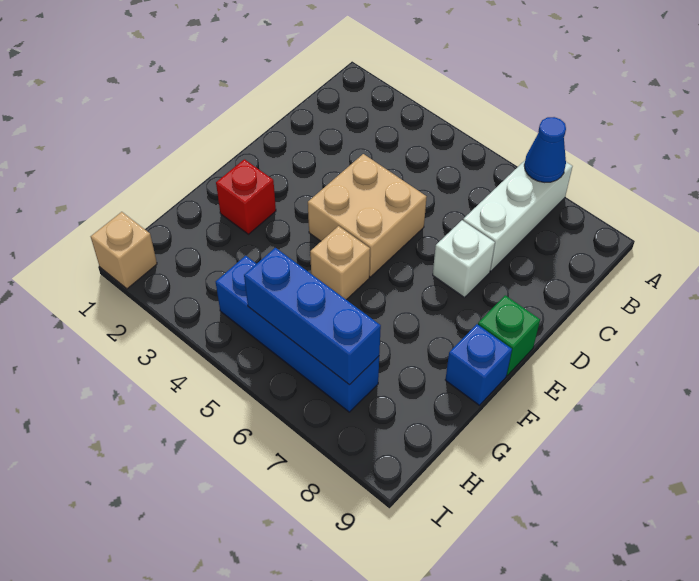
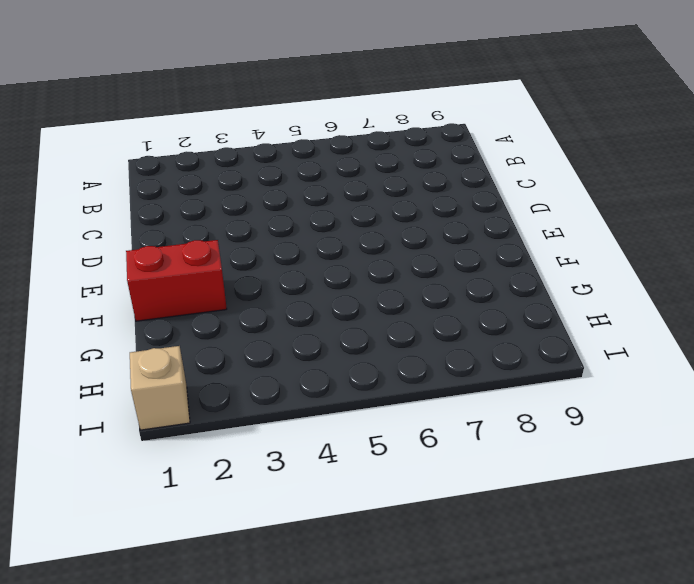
red 1x2 brick [126,240,227,321] -> red 1x1 brick [216,159,276,234]
none -> white 1x3 brick [463,161,573,271]
none -> tan 2x2 brick [308,154,426,277]

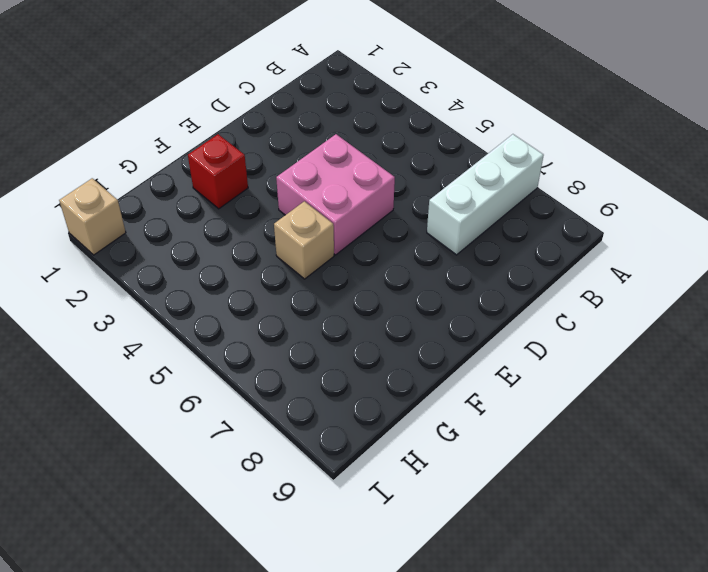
pink 2x2 brick [276,134,395,255] -> tan 2x2 brick [308,154,426,277]
none -> white 1x1 brick [433,220,495,298]
none -> green 1x1 brick [478,295,540,375]

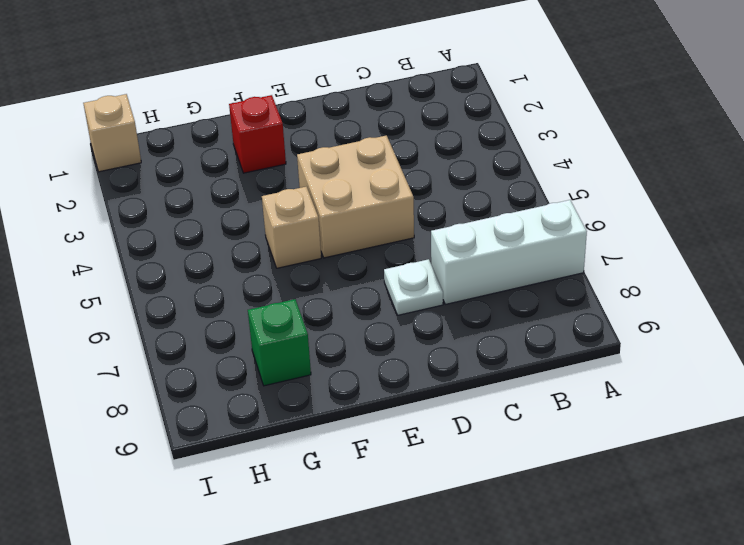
white 1x1 plate [384,259,443,315] -> white 1x1 brick [433,220,495,298]
green 1x1 brick [248,299,311,386] -> green 1x1 brick moved to [478,295,540,375]
none -> blue 1x1 brick [445,324,512,405]
none -> blue 1x4 brick [216,256,379,412]

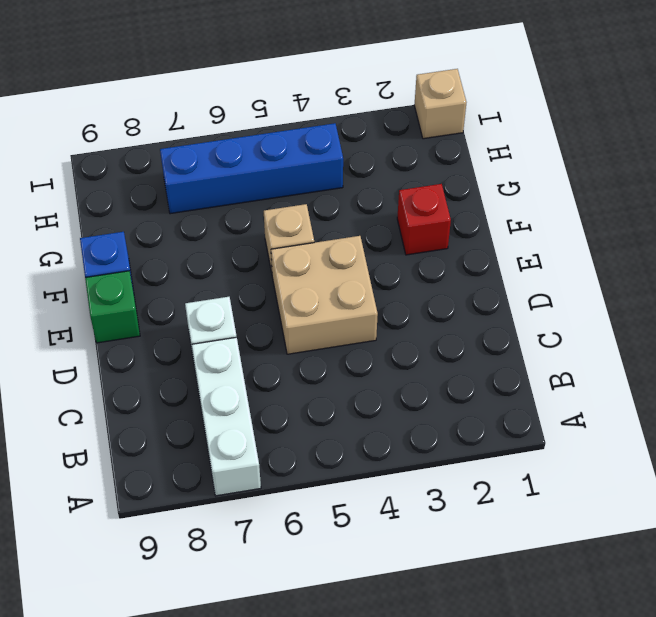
none -> blue 1x1 cone [524,117,566,182]
none -> blue 1x3 brick [244,248,381,385]

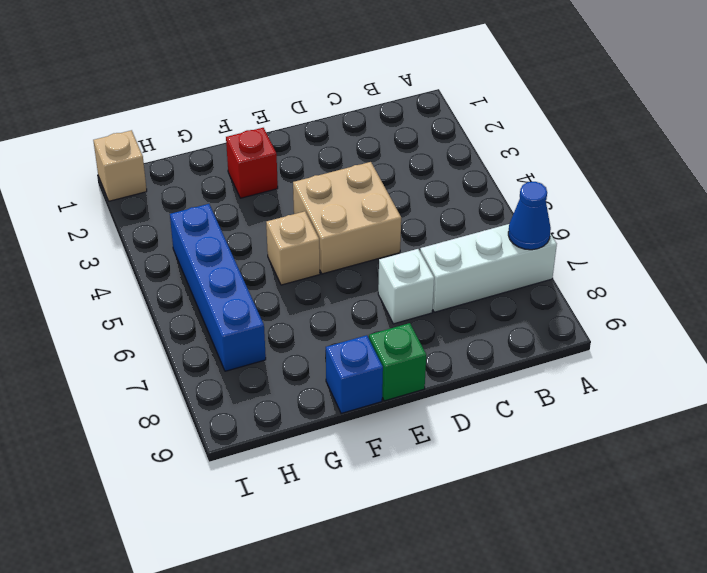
none -> blue 1x3 brick [244,248,381,385]

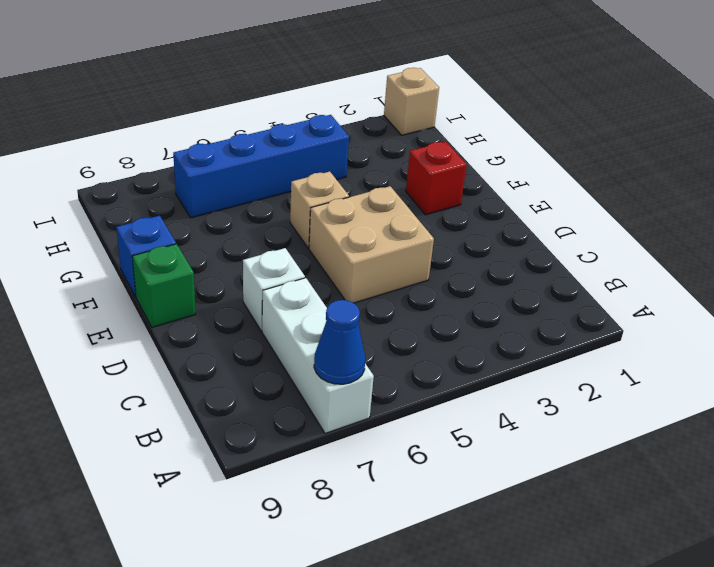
none -> blue 1x3 brick [244,248,381,385]

